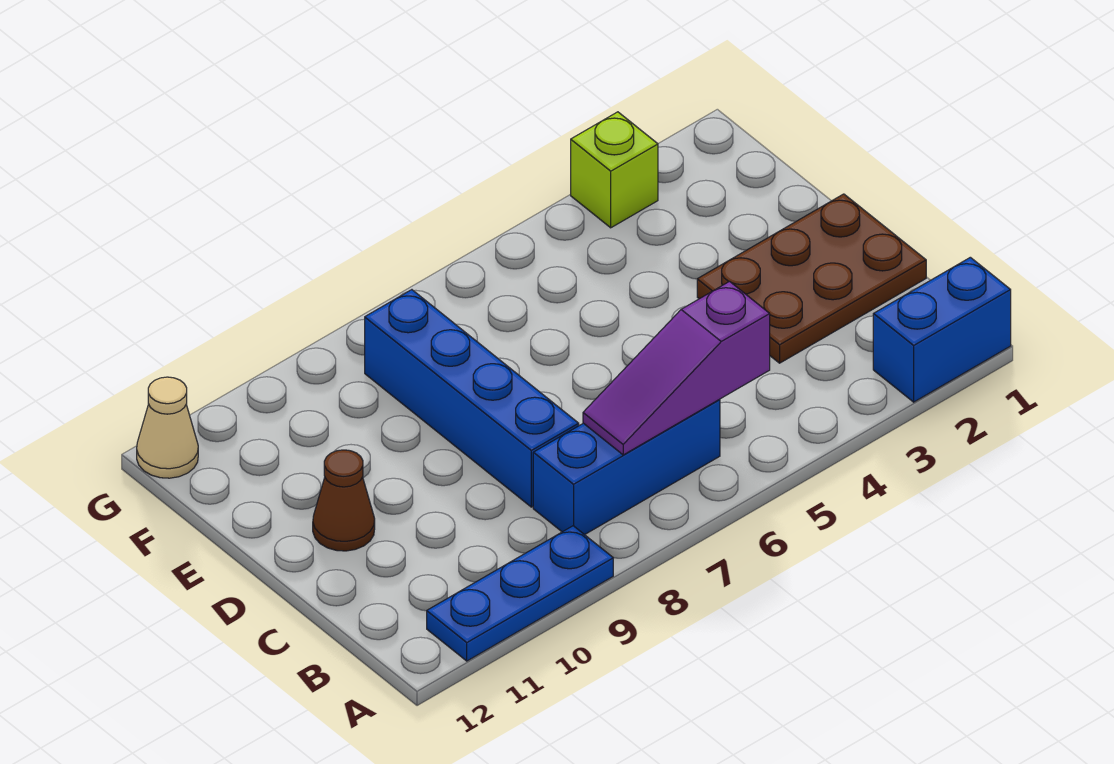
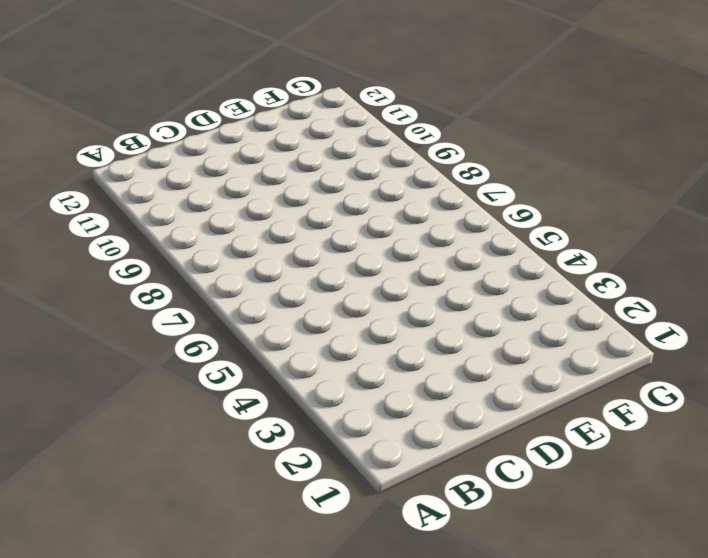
none -> blue 1x2 brick [873,257,1011,402]
none -> blue 1x3 plate [427,526,613,661]

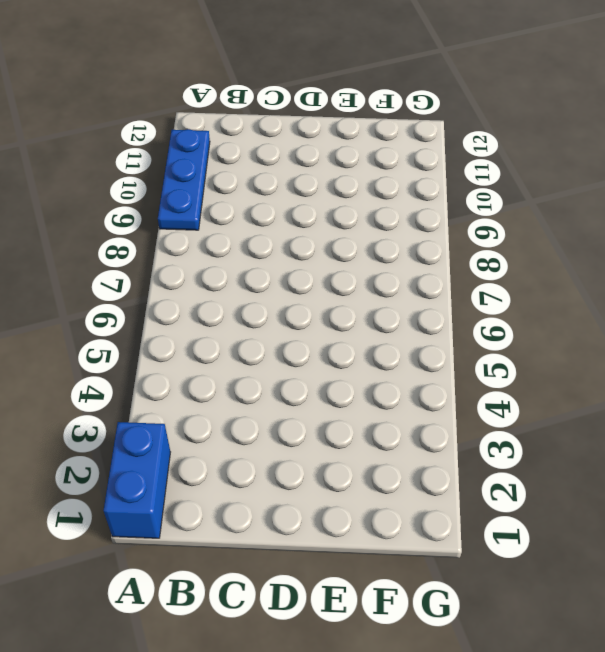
none -> blue 1x3 brick [533,399,720,535]
none -> brown 2x3 plate [697,194,926,363]

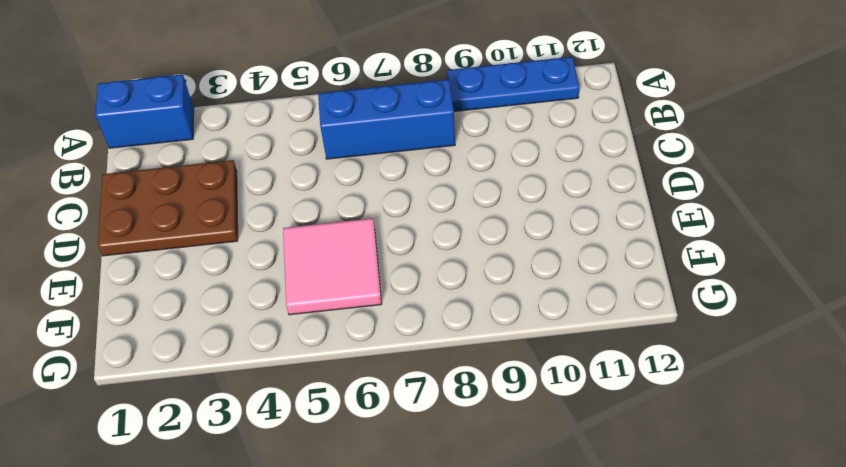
pink 2x2 tile [283,218,382,315] -> none
none -> blue 1x4 brick [365,290,579,507]
none -> brown 1x1 cone [313,450,375,551]

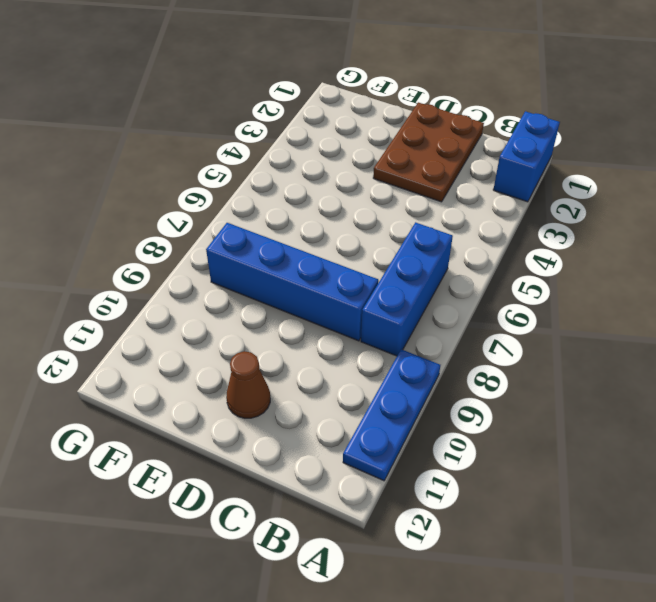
none -> lime 1x1 brick [571,112,658,228]
none -> tan 1x1 cone [137,377,198,478]

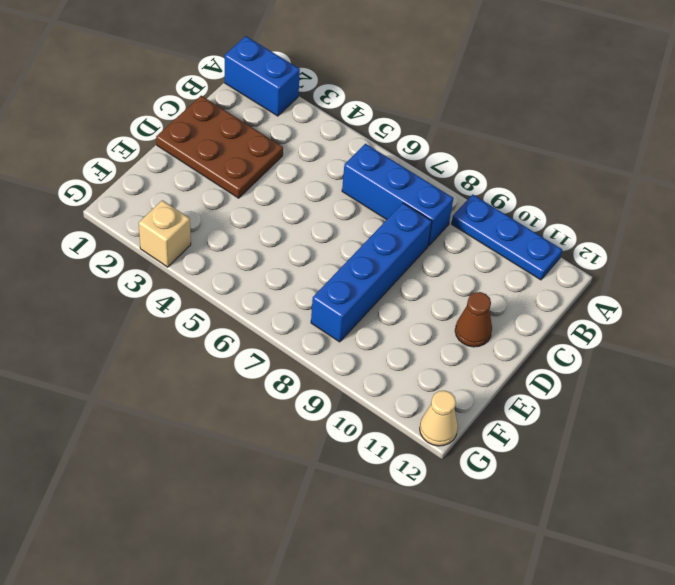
tan 1x1 brick [139,200,191,267] -> lime 1x1 brick [571,112,658,228]
none -> purple 1x3 slope [583,282,770,455]

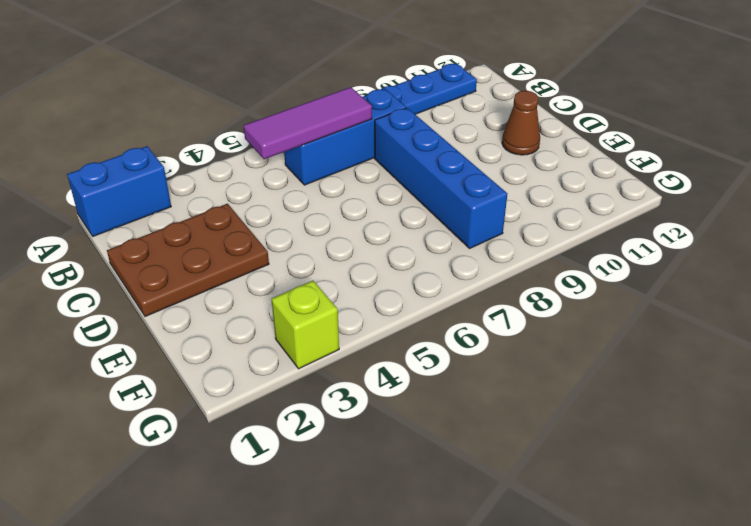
purple 1x3 tile [244,87,372,159] -> purple 1x3 slope [583,282,770,455]
none -> tan 1x1 cone [137,377,198,478]

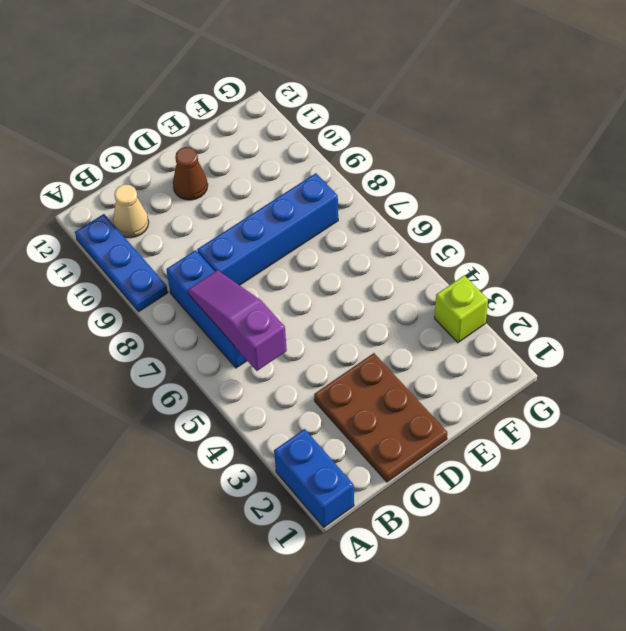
tan 1x1 cone [113,184,149,238] -> tan 1x1 cone moved to [137,377,198,478]

